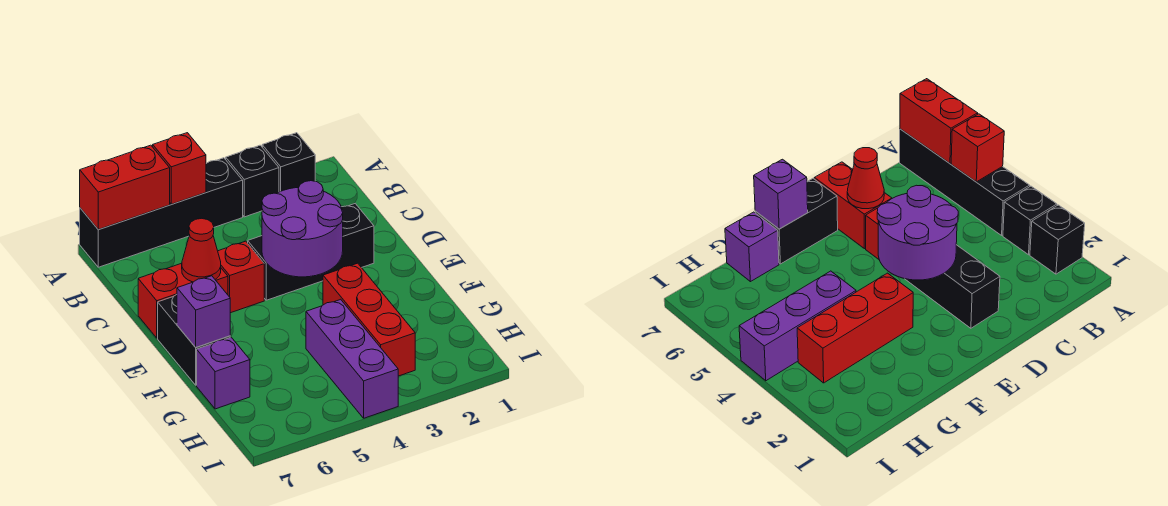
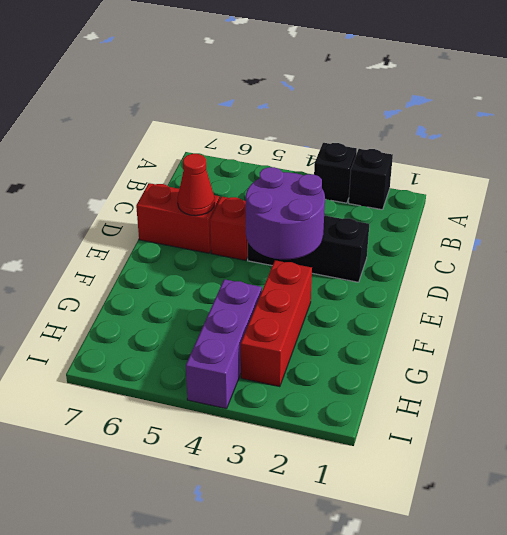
none -> black 1x4 brick [80,158,243,267]
none -> black 1x2 brick [158,295,230,385]
none -> purple 1x1 brick [197,337,250,409]

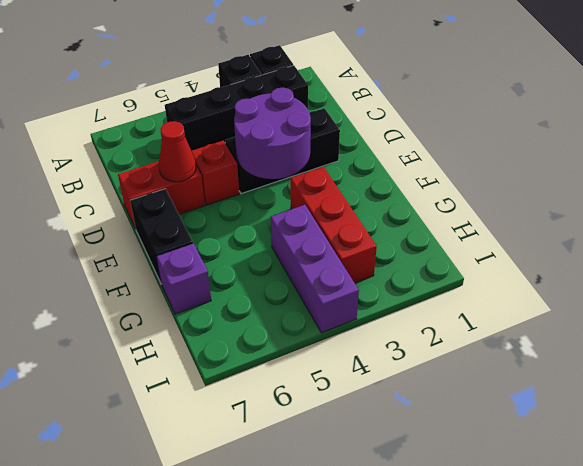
black 1x4 brick [165,65,308,151] -> black 1x4 brick moved to [80,158,243,267]
none -> red 1x1 brick [153,133,206,204]
none -> red 1x2 brick [80,145,170,229]
none -> purple 1x1 brick [177,276,230,347]

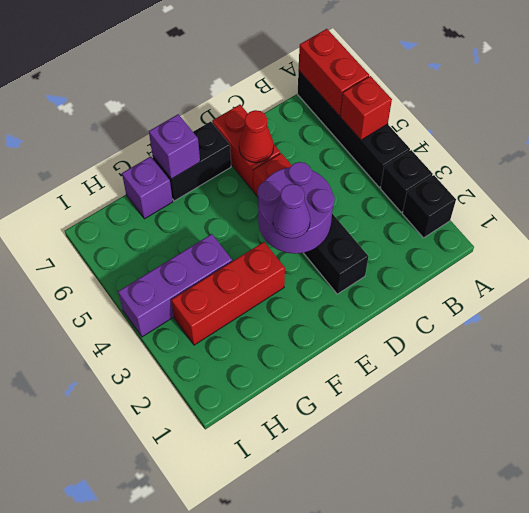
purple 1x1 cone [273,184,310,238] -> none

